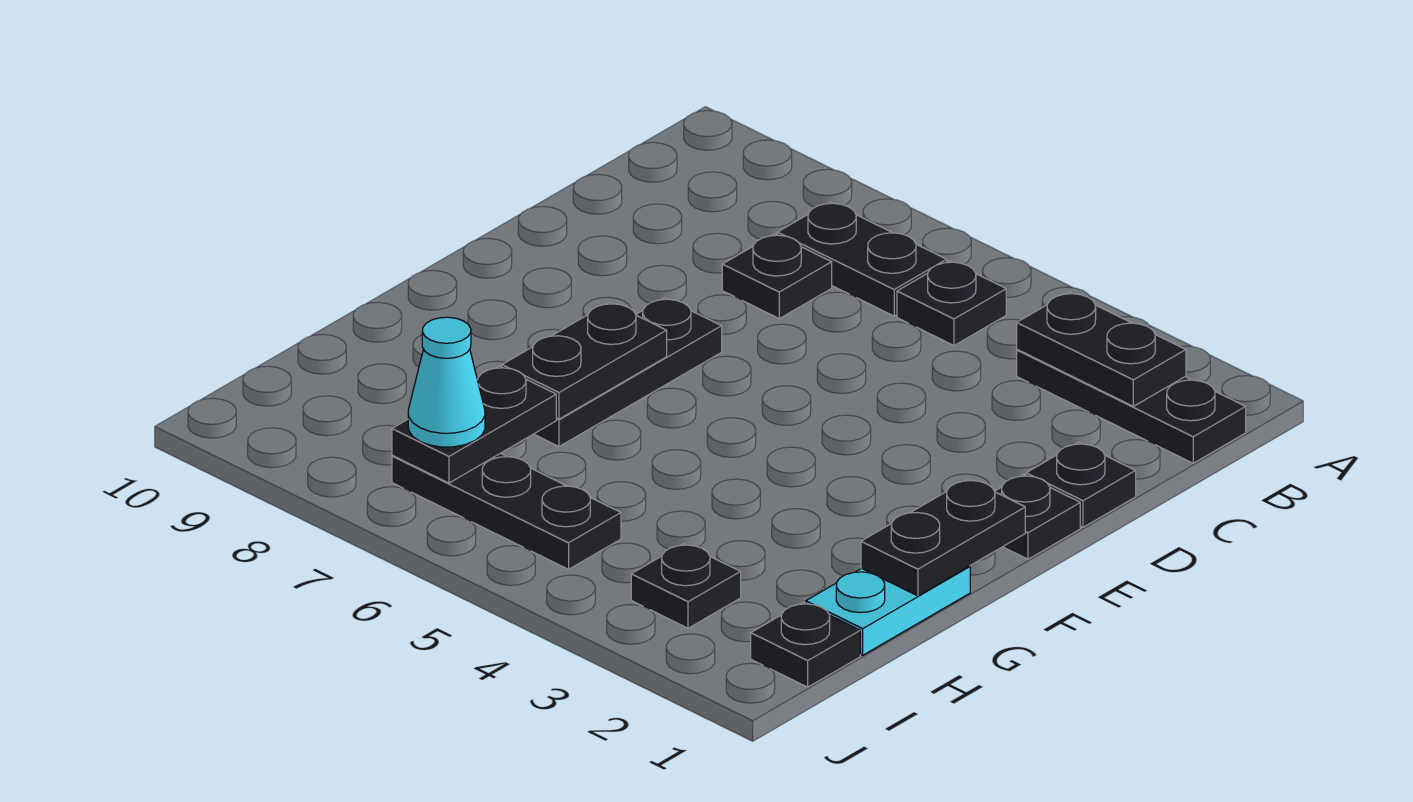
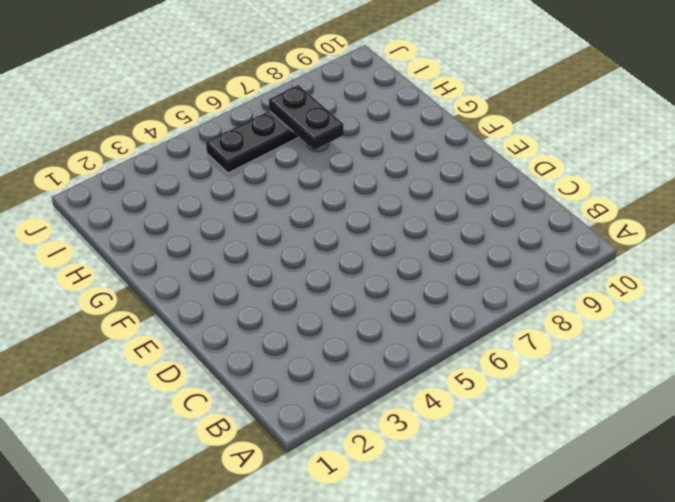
none -> black 1x3 plate [1017,350,1246,463]
none -> black 1x1 plate [897,261,1006,346]
none -> black 1x2 plate [777,202,947,316]

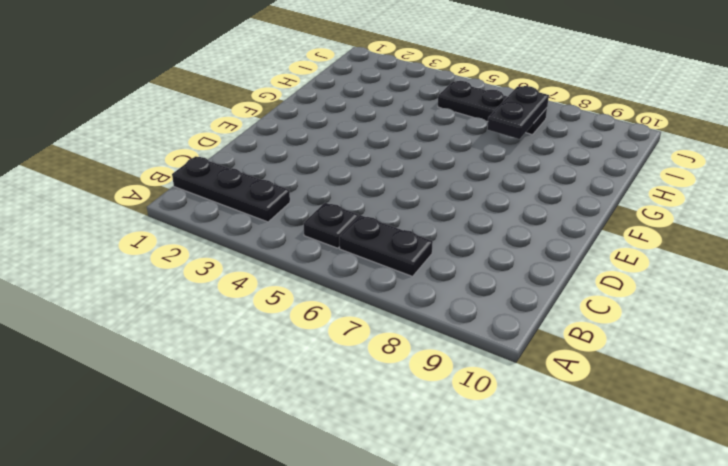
none -> black 1x1 plate [722,234,832,319]
none -> black 1x1 plate [1026,443,1136,527]
none -> black 1x1 plate [995,475,1080,559]

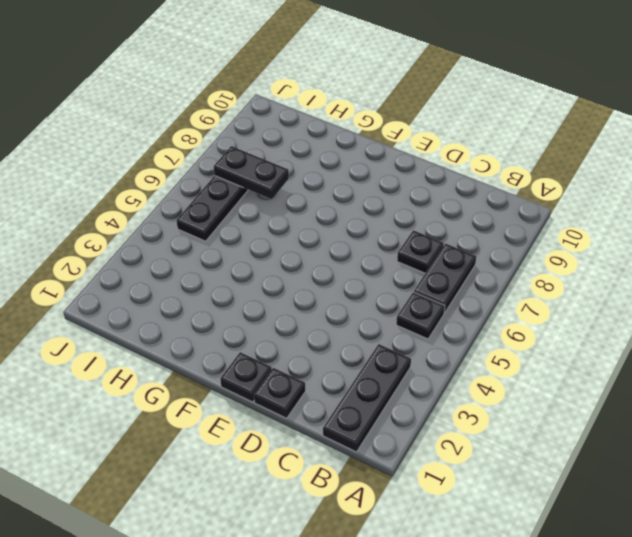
none -> black 1x3 plate [534,298,722,446]
none -> cyan 1x2 plate [806,566,970,655]
none -> black 1x1 plate [751,602,860,687]

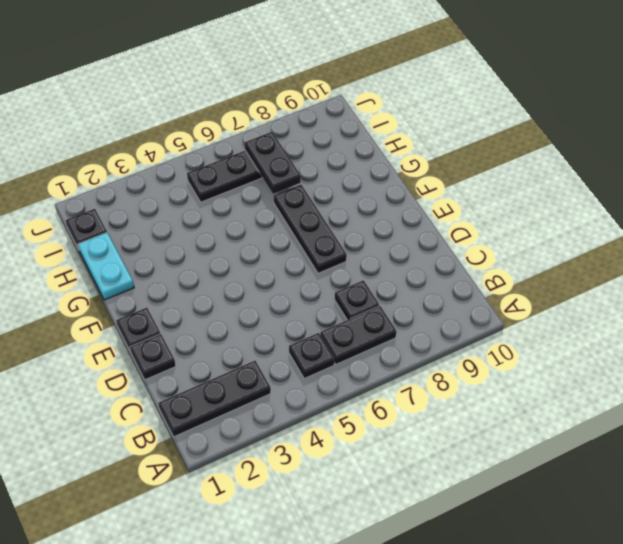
none -> black 1x1 plate [631,543,741,628]
none -> black 1x2 plate [1017,292,1186,406]
none -> black 1x2 plate [861,479,1025,596]

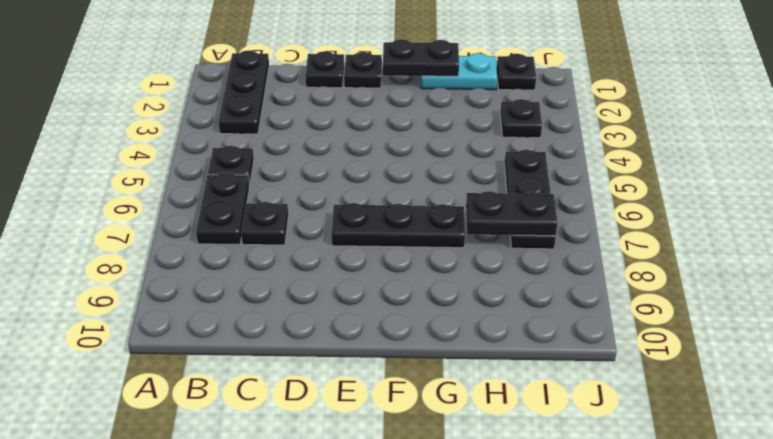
none -> black 1x2 plate [1017,292,1186,406]
none -> black 1x2 plate [502,302,667,419]
none -> cyan 1x1 cone [408,317,485,447]

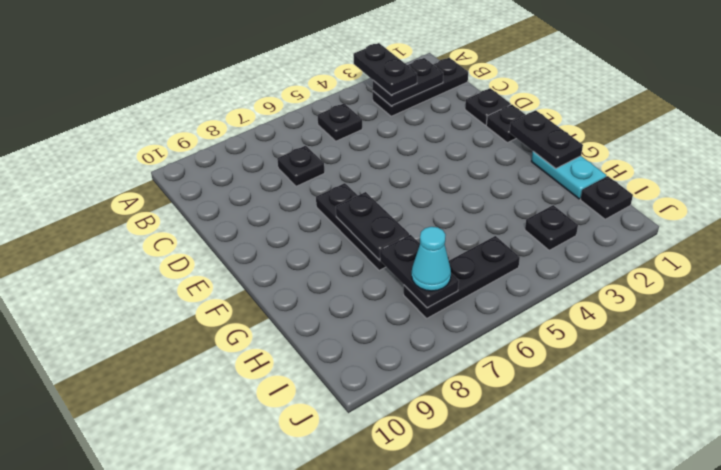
black 1x2 plate [353,43,417,95] -> black 1x2 plate turned to [777,202,947,316]

